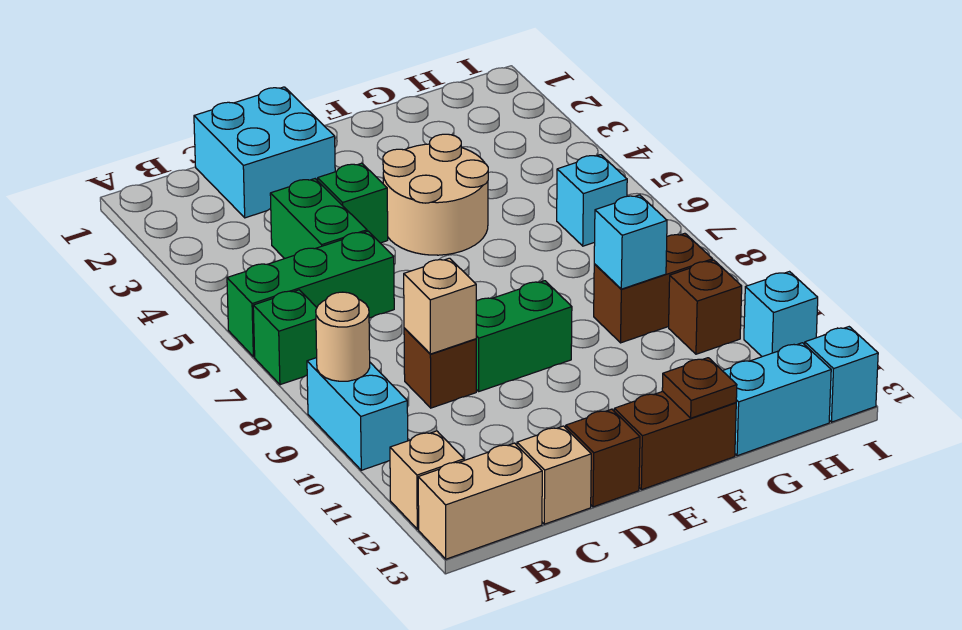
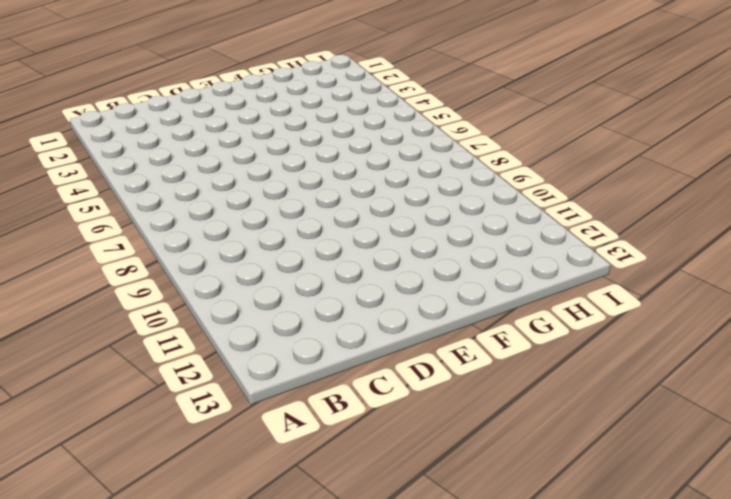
none -> green 1x3 brick [227,231,394,357]
none -> green 1x1 brick [253,290,317,385]
none -> cyan 1x2 brick [307,358,408,470]

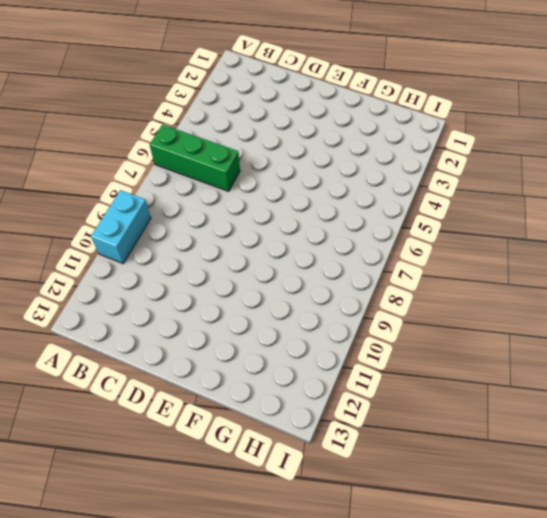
none -> green 1x1 brick [253,290,317,385]
none -> tan 1x1 brick [390,431,464,529]
none -> tan 1x2 brick [418,443,542,559]

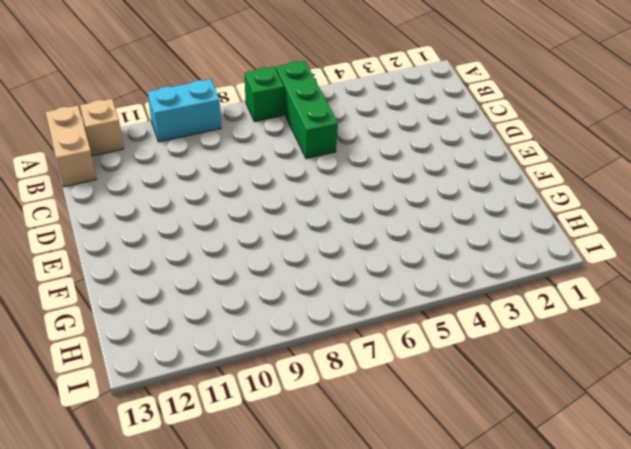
none -> cyan 2x2 brick [194,87,335,218]
none -> green 1x2 brick [270,179,367,259]
none -> brown 1x1 brick [404,328,476,408]

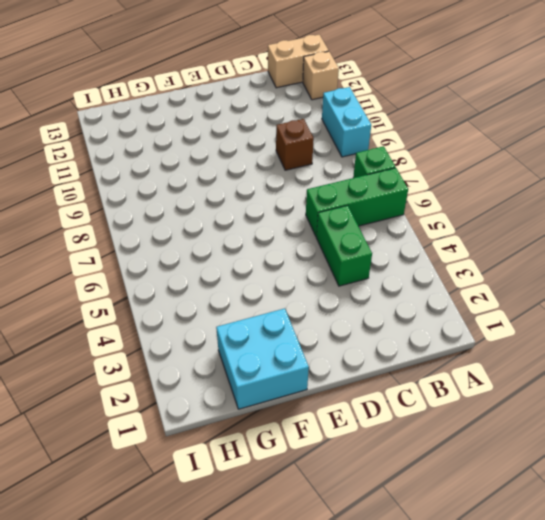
cyan 2x2 brick [216,308,309,409] -> cyan 2x2 brick moved to [194,87,335,218]
none -> tan 1x1 brick [517,426,591,524]
none -> green 1x1 brick [318,163,388,243]
none -> green 1x2 brick [476,281,572,391]

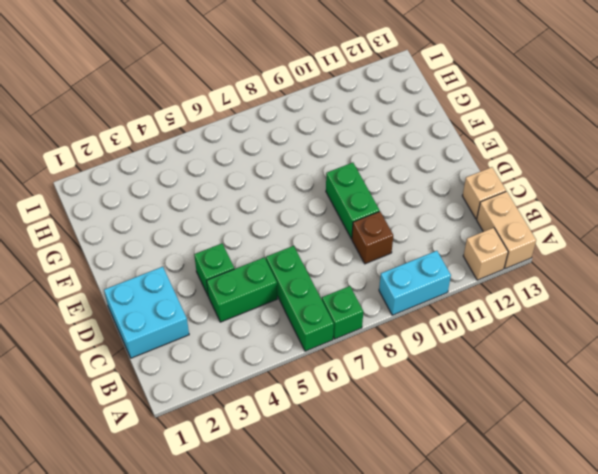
none -> brown 1x1 brick [566,409,640,507]
none -> tan 2x2 round brick [383,134,488,255]
none -> brown 1x2 brick [614,391,736,490]

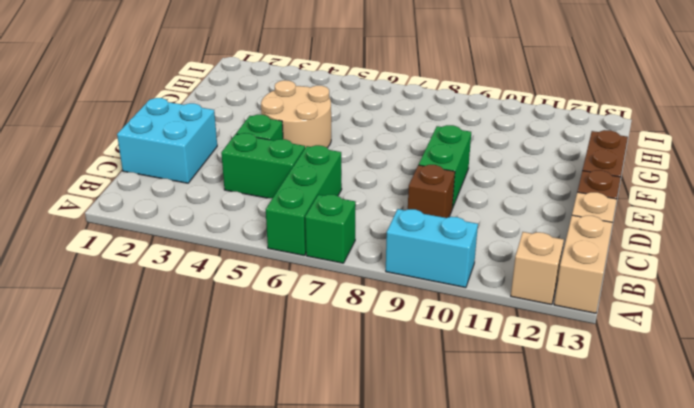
none -> brown 1x2 brick [594,233,713,343]
none -> cyan 1x2 brick [723,343,831,456]
none -> cyan 1x1 brick [557,155,627,246]

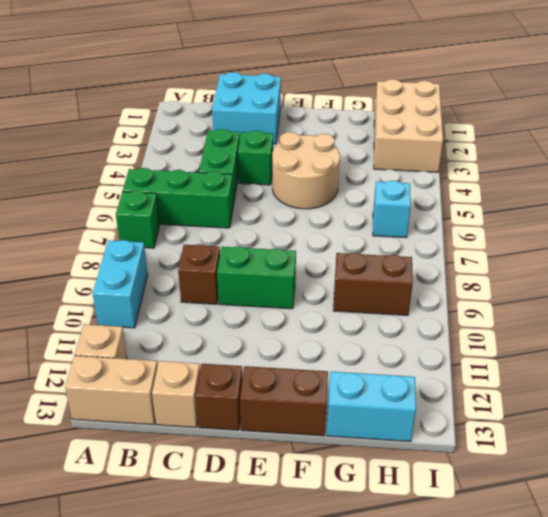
tan 2x3 brick [374,79,443,172] -> none
none -> brown 1x1 brick [669,260,742,354]
none -> cyan 1x1 brick [744,272,818,357]
none -> cyan 1x1 brick [805,327,878,422]

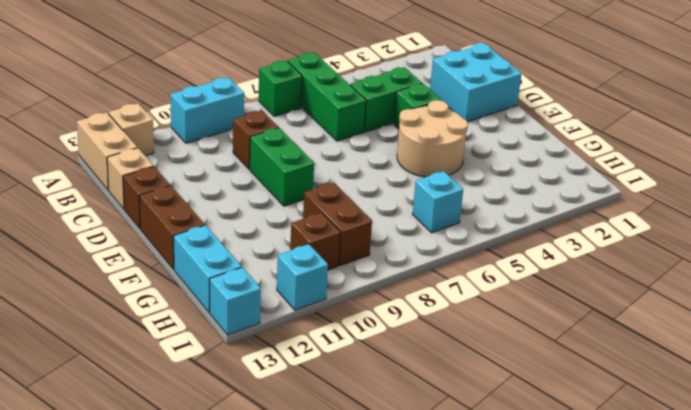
none -> tan 1x1 round brick [316,292,370,381]
none -> tan 1x1 brick [404,258,476,354]
none -> brown 1x1 plate [662,358,737,418]

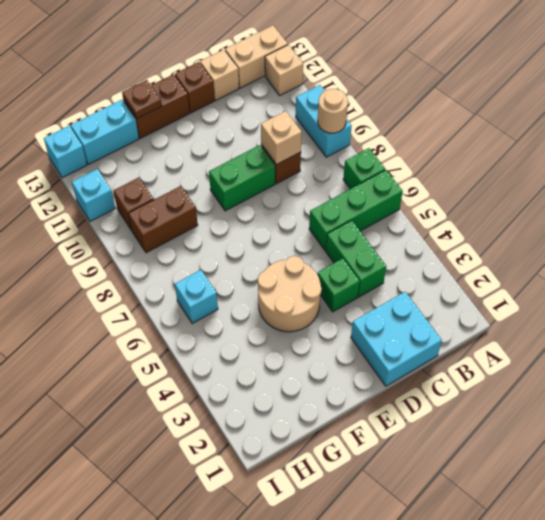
none -> cyan 1x1 brick [594,195,667,289]

